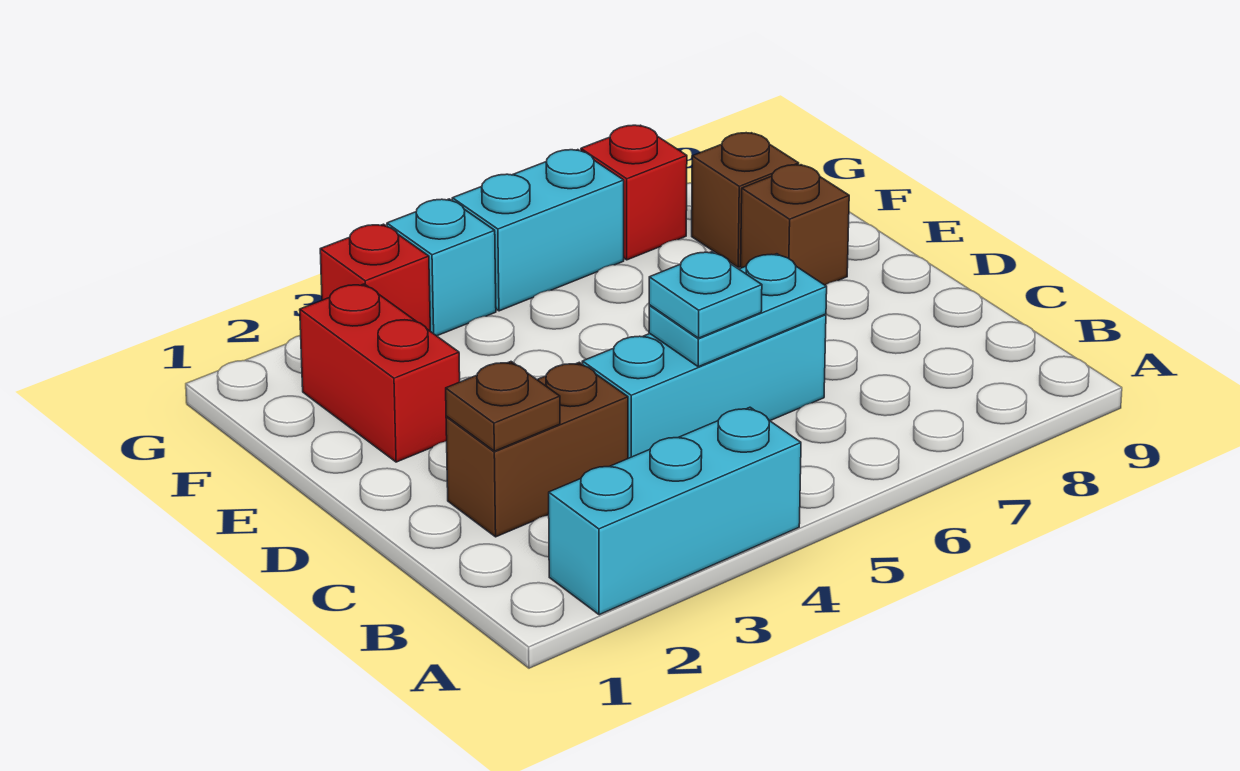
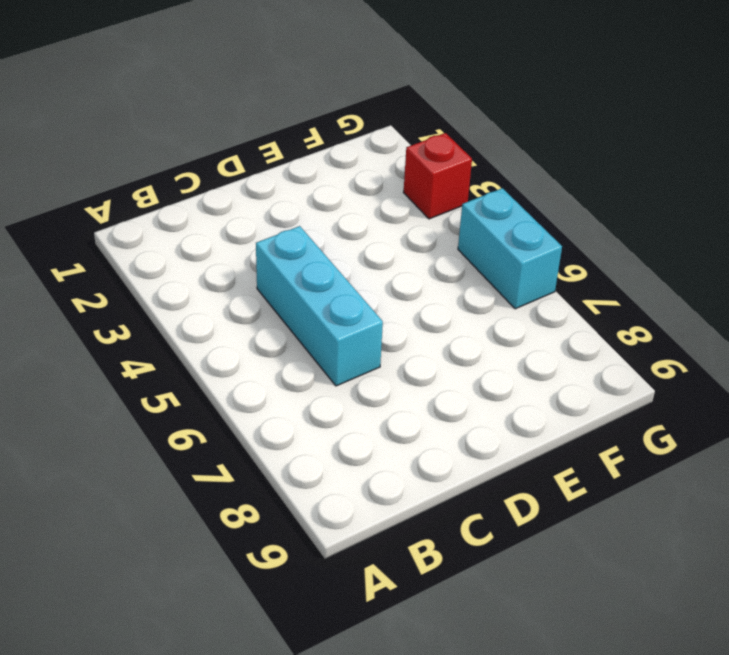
none -> cyan 1x3 brick [549,407,801,615]
none -> brown 1x2 brick [446,362,628,537]
none -> red 1x2 brick [300,284,460,462]

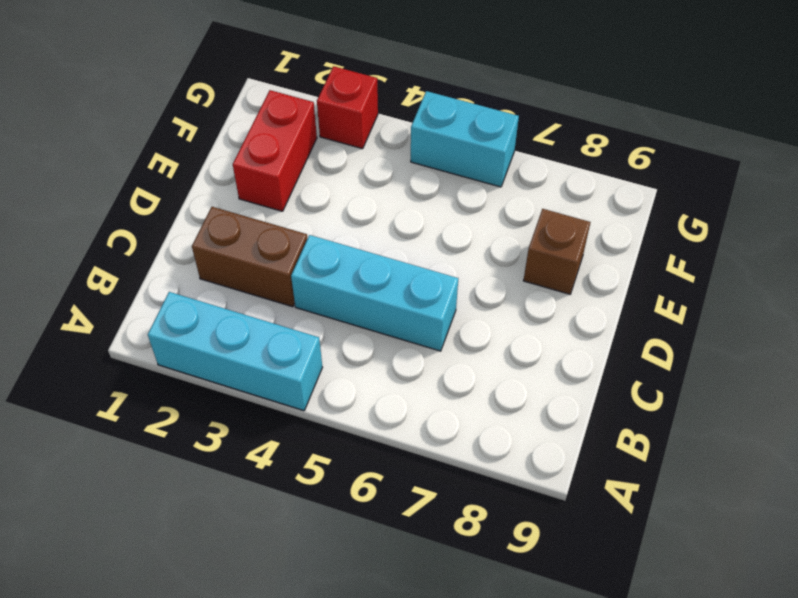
none -> brown 1x1 brick [692,133,799,268]
none -> cyan 1x1 brick [387,199,496,336]
none -> red 1x1 brick [581,125,687,260]

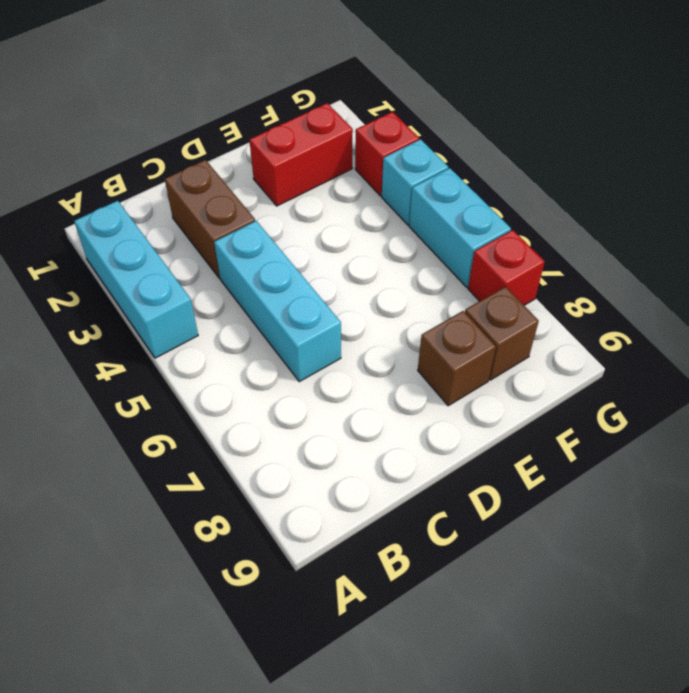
none -> brown 1x1 plate [446,362,560,451]
none -> cyan 1x2 plate [649,254,827,367]
none -> cyan 1x1 plate [649,252,762,338]

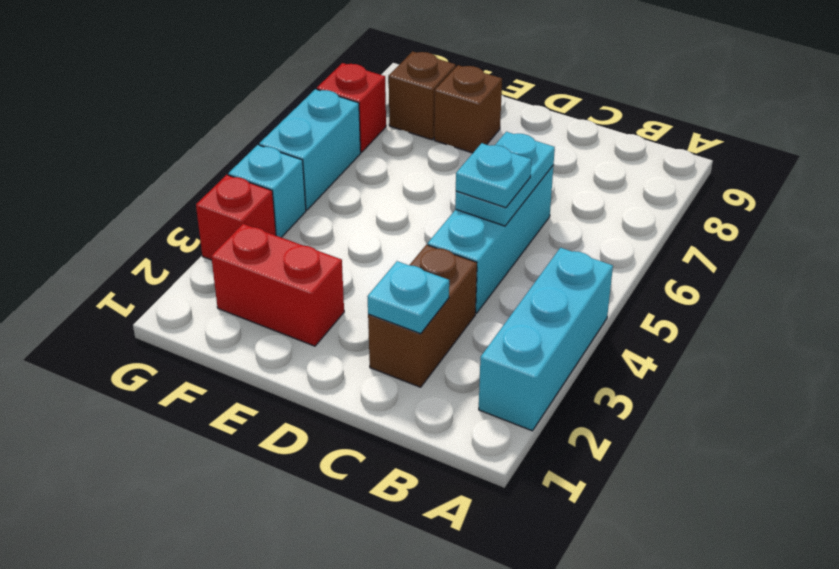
cyan 1x1 plate [367,261,449,334] -> brown 1x1 plate [446,362,560,451]

